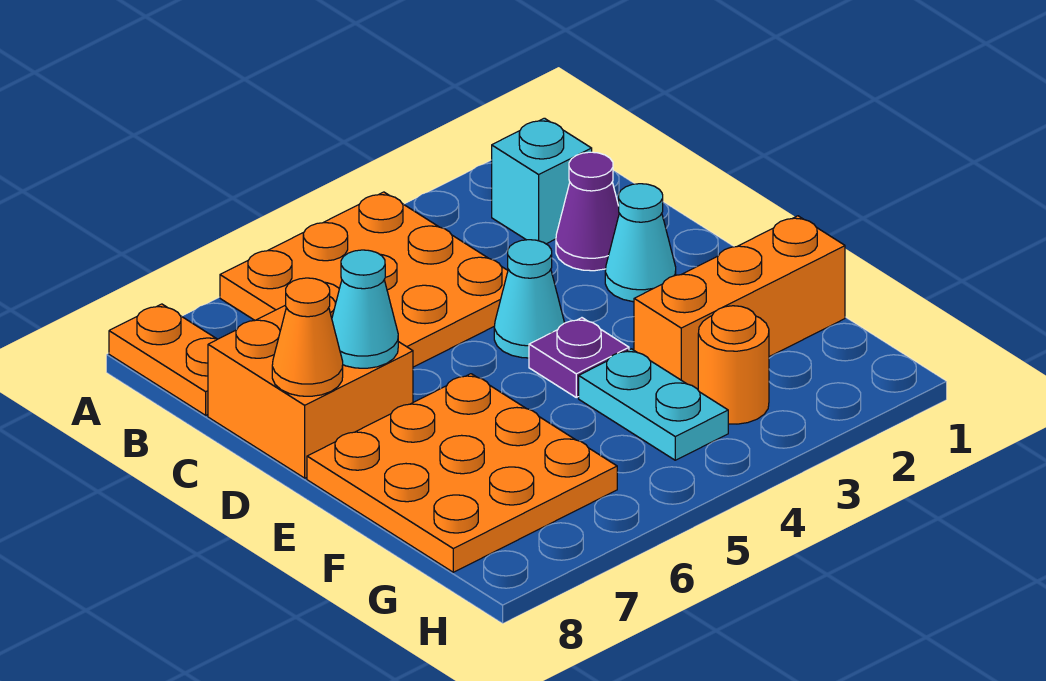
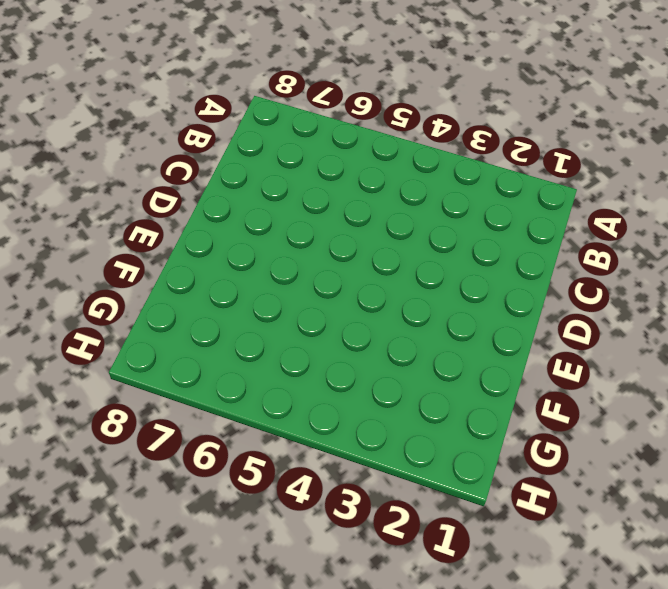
none -> orange 3x3 plate [220,192,508,367]
none -> orange 1x2 plate [109,304,217,415]
none -> cyan 1x1 brick [492,118,592,244]

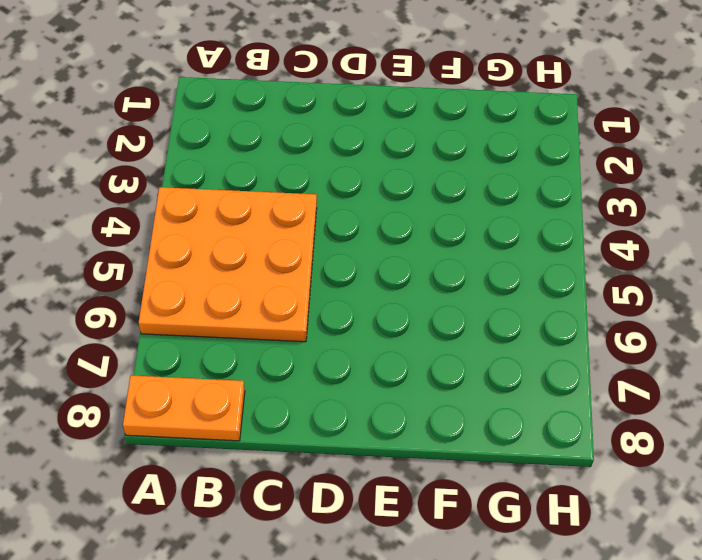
none -> cyan 1x1 brick [492,118,592,244]
none -> purple 1x1 cone [556,152,619,271]
none -> orange 2x2 brick [208,297,413,478]

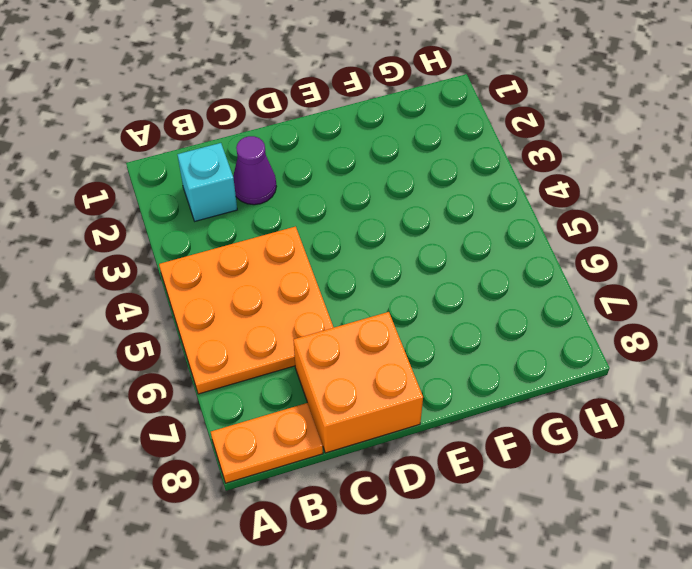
none -> cyan 1x1 cone [605,184,676,302]
none -> cyan 1x1 cone [494,240,564,358]
none -> purple 1x1 plate [529,318,629,397]

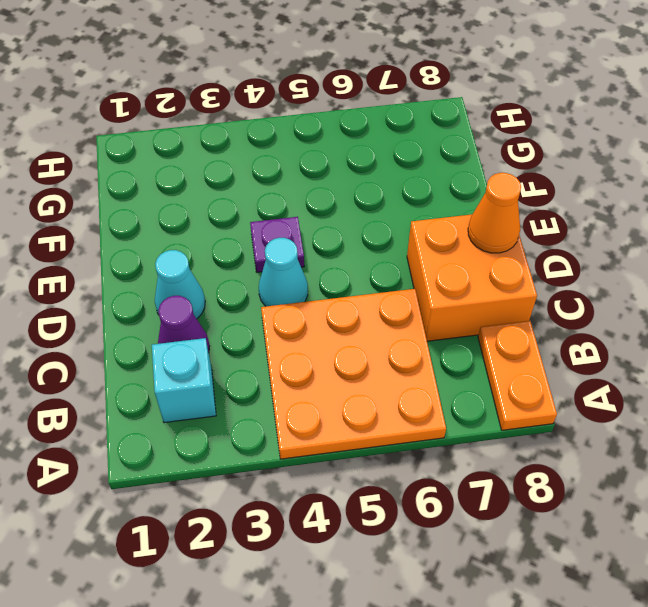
none -> orange 3x3 plate [307,374,617,572]
none -> orange 1x3 brick [634,216,845,389]
none -> cyan 1x2 plate [579,349,728,460]

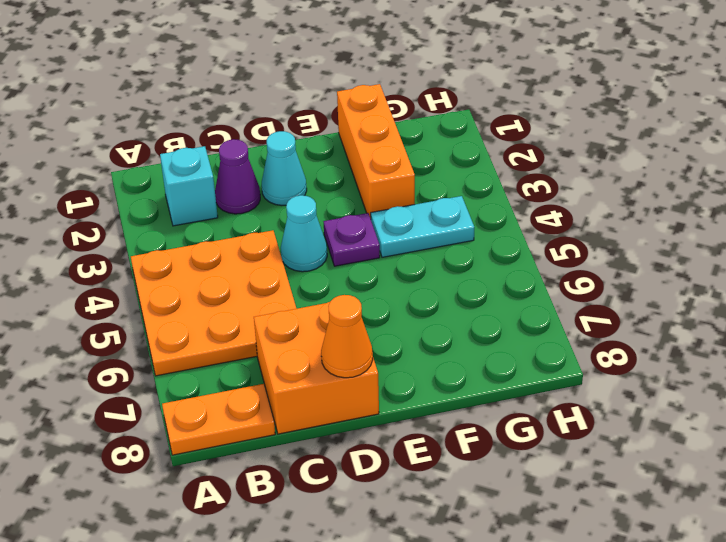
none -> orange 3x3 plate [307,374,617,572]
none -> orange 1x1 round brick [698,306,769,424]
none -> cyan 1x1 cone [332,250,398,368]

